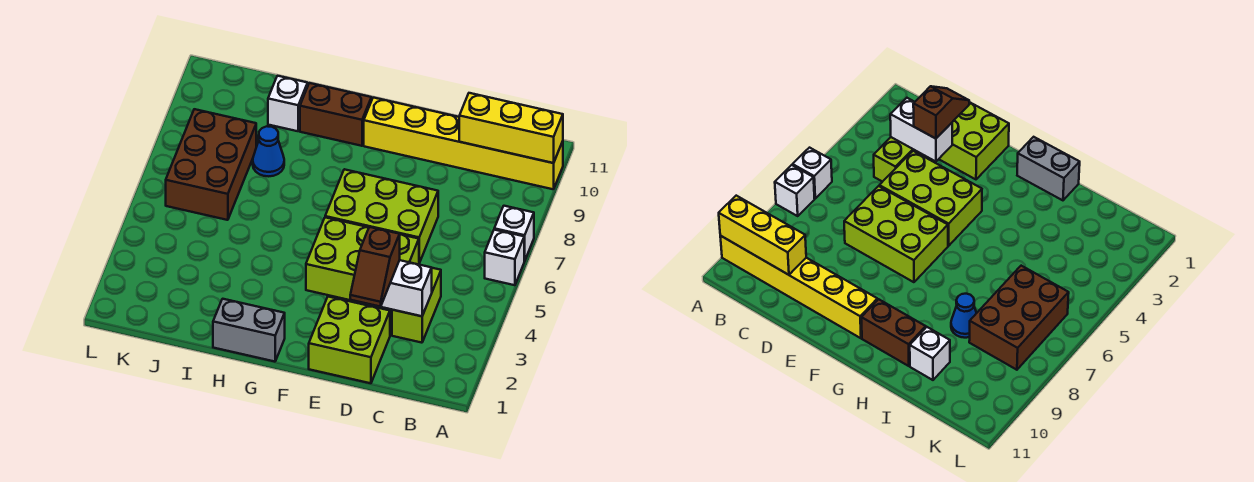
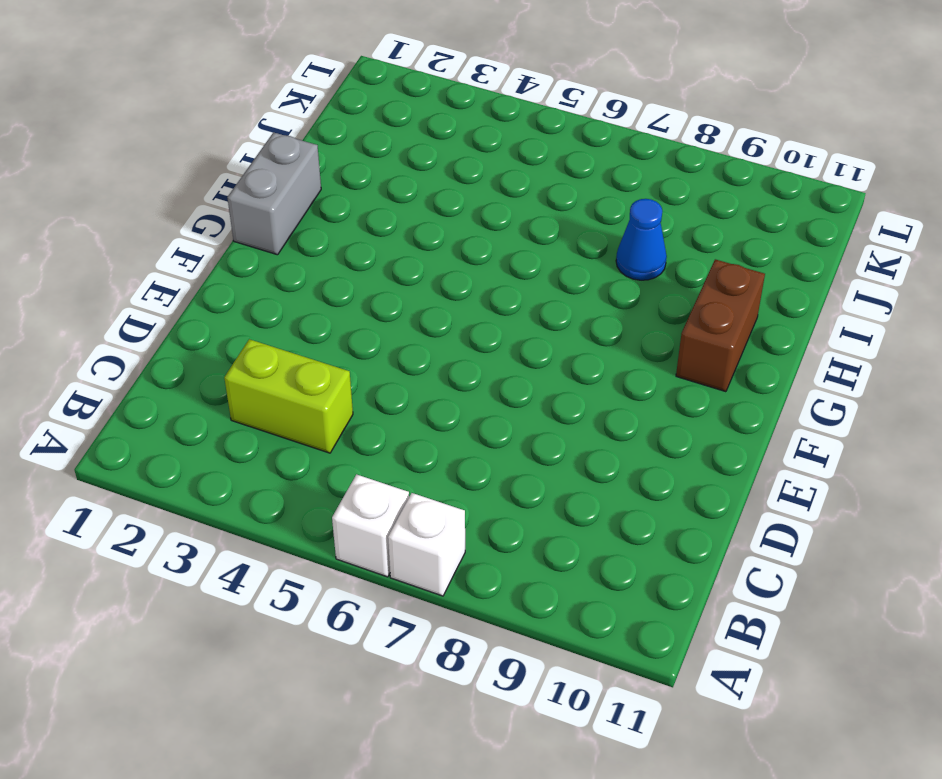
none -> yellow 1x6 brick [364,98,563,189]
none -> lime 2x2 brick [309,297,390,383]
none -> lime 2x3 brick [306,217,419,310]

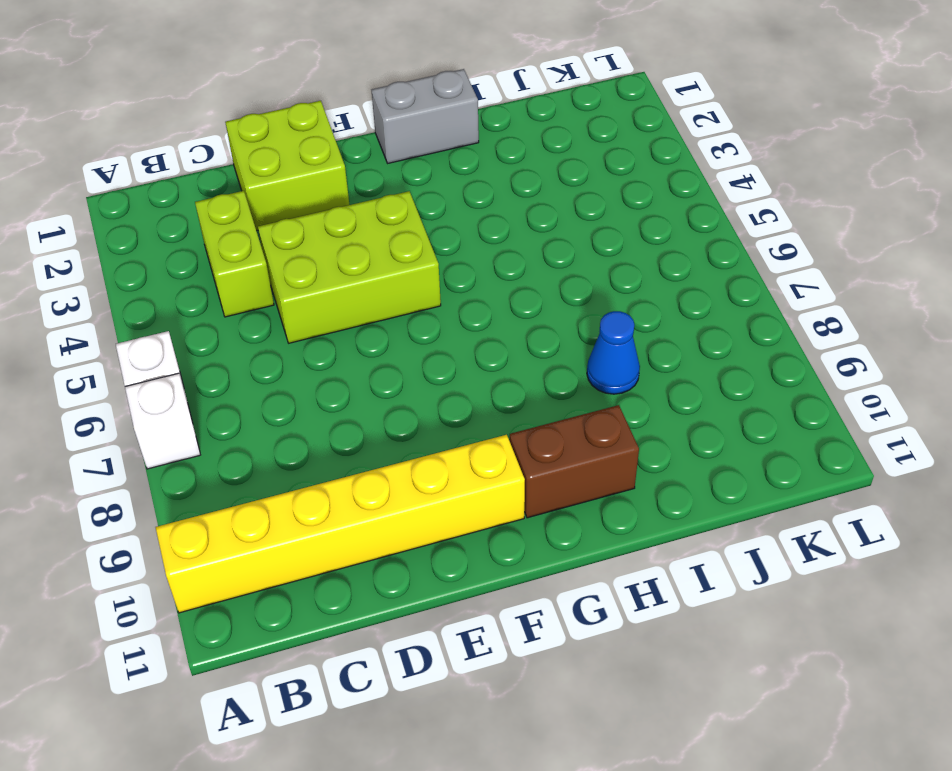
none -> lime 2x3 brick [325,169,438,263]
none -> white 1x1 brick [268,76,308,131]
none -> brown 2x3 brick [166,109,256,220]

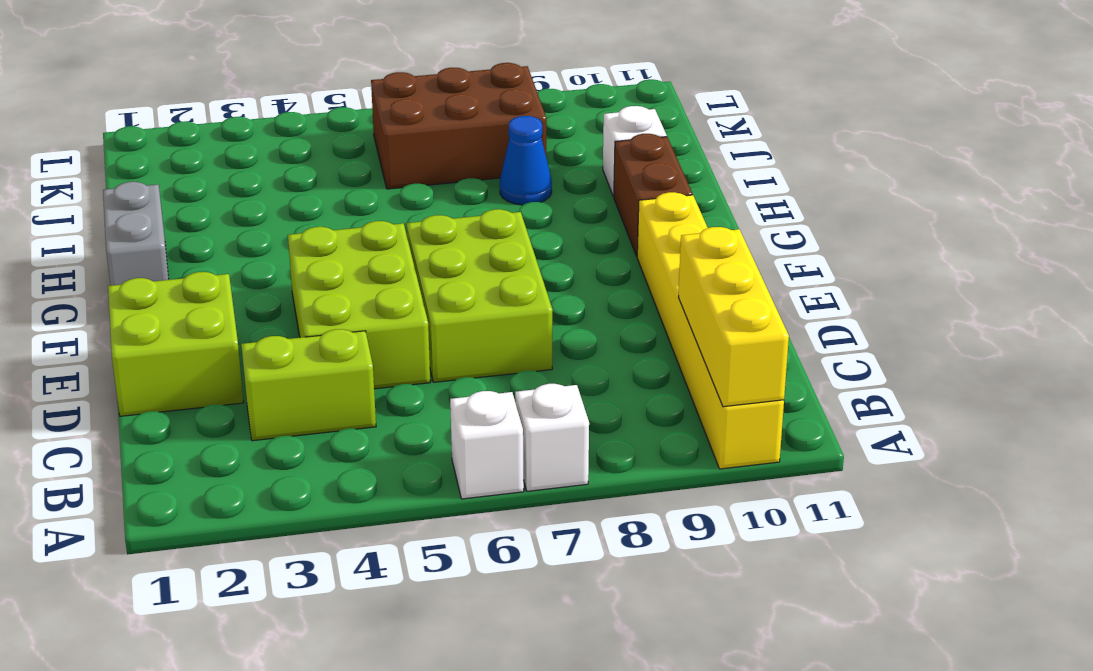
none -> white 1x2 brick [361,260,432,316]
none -> brown 1x2 slope [350,227,400,307]

